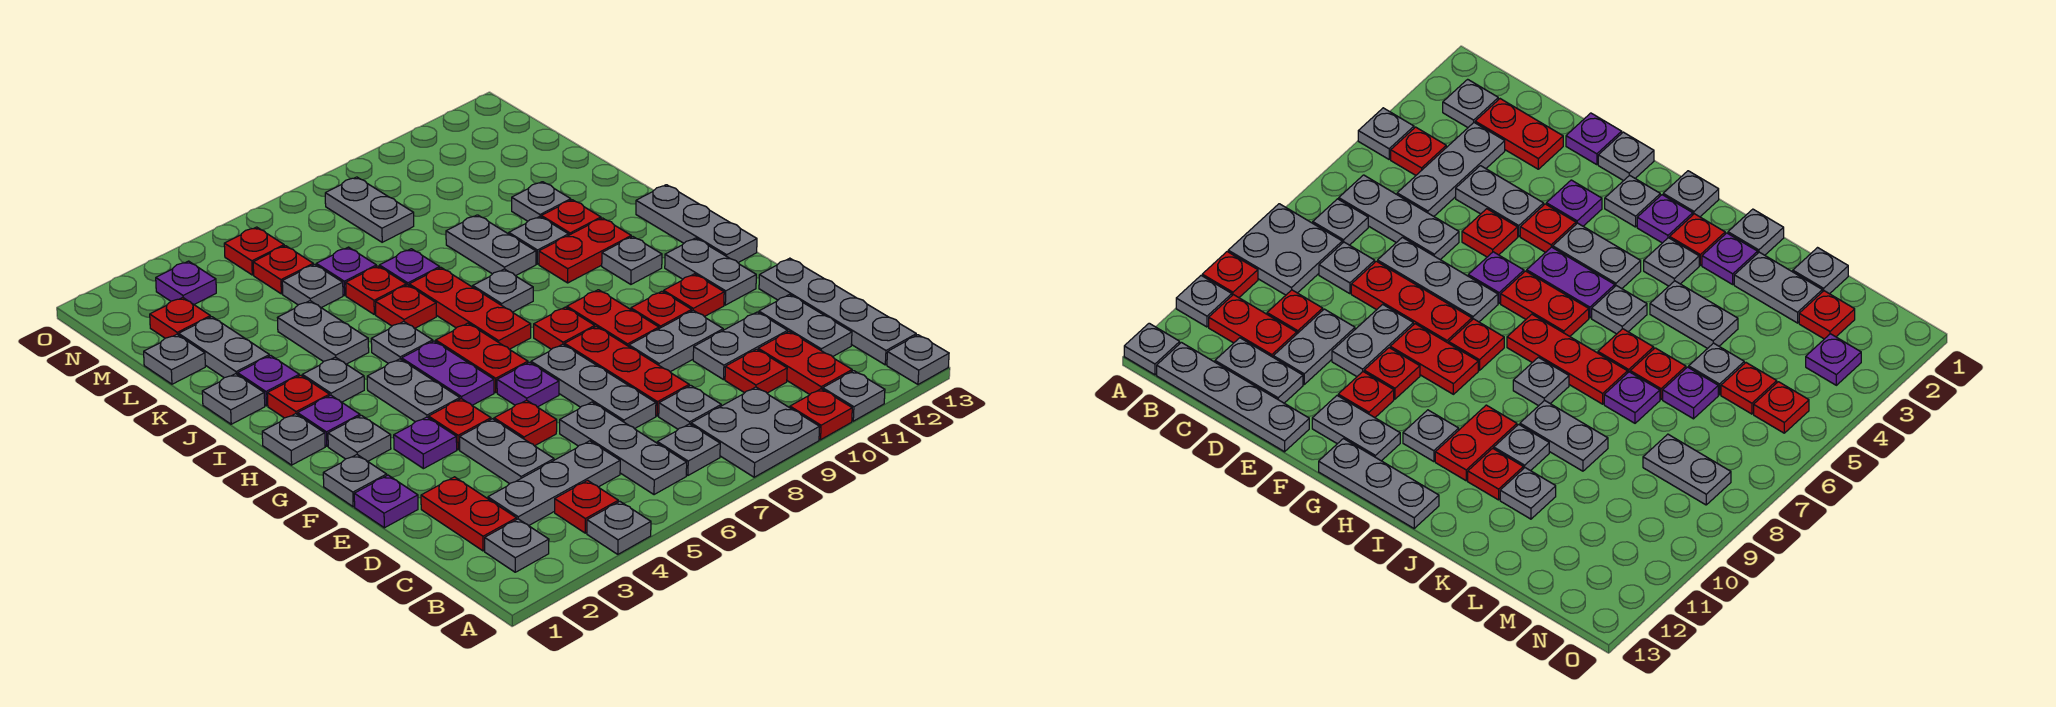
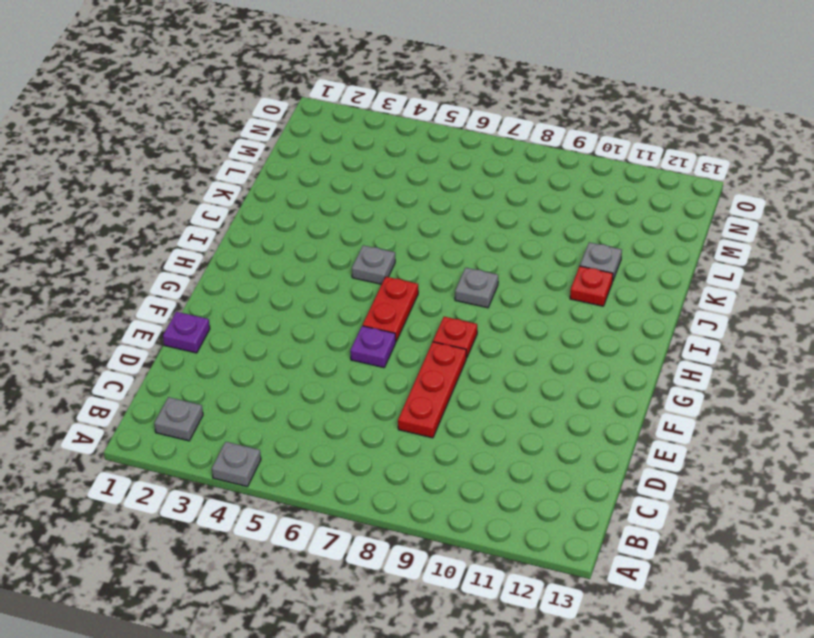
none -> grey 2x2 plate [691,387,820,477]
none -> red 1x1 plate [790,389,852,440]
none -> grey 1x1 plate [823,371,885,421]
none -> grey 1x1 plate [887,335,949,384]

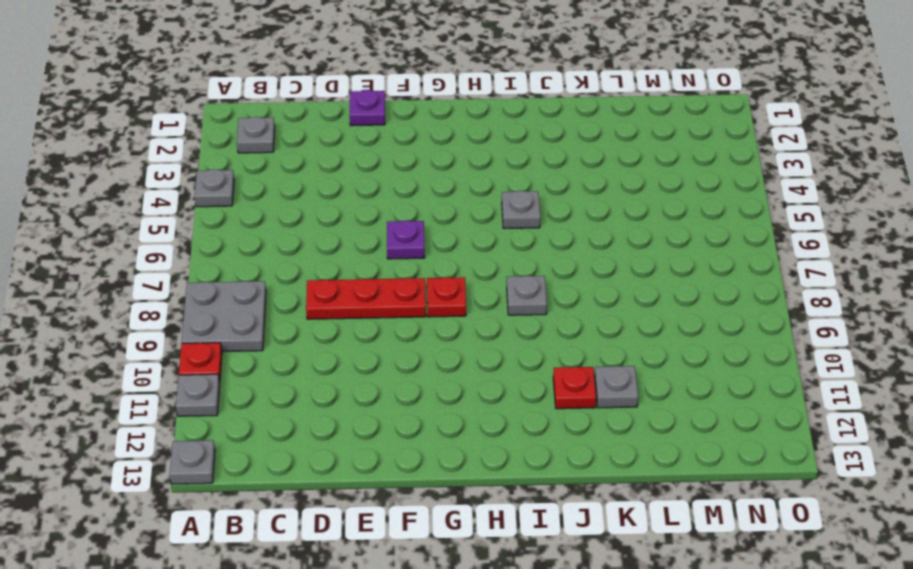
none -> red 1x1 plate [555,480,618,533]
none -> grey 1x3 plate [560,402,687,495]
none -> grey 1x1 plate [657,424,720,475]
none -> red 1x2 plate [758,331,852,394]

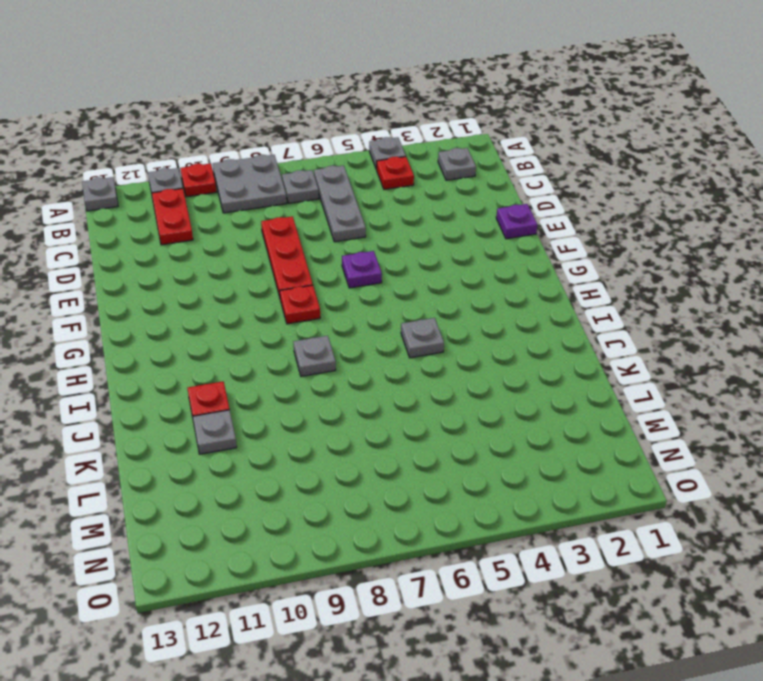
none -> grey 1x4 plate [759,258,916,365]
none -> red 1x2 plate [421,477,517,551]
none -> grey 1x3 plate [488,441,620,526]
none -> grey 1x1 plate [659,385,721,429]

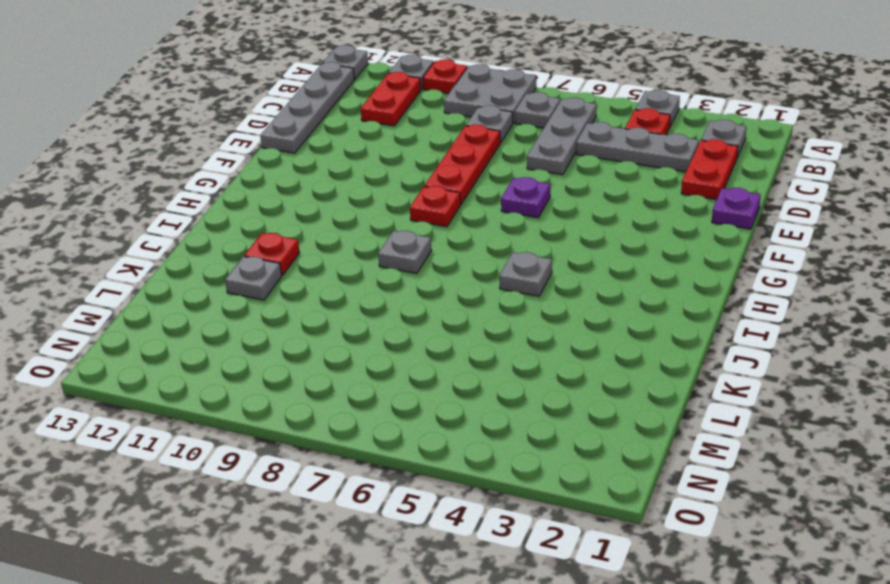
none -> red 1x1 plate [725,349,787,393]
none -> grey 1x2 plate [759,295,852,357]
none -> grey 1x2 plate [460,419,554,484]
none -> grey 1x3 plate [531,344,656,429]

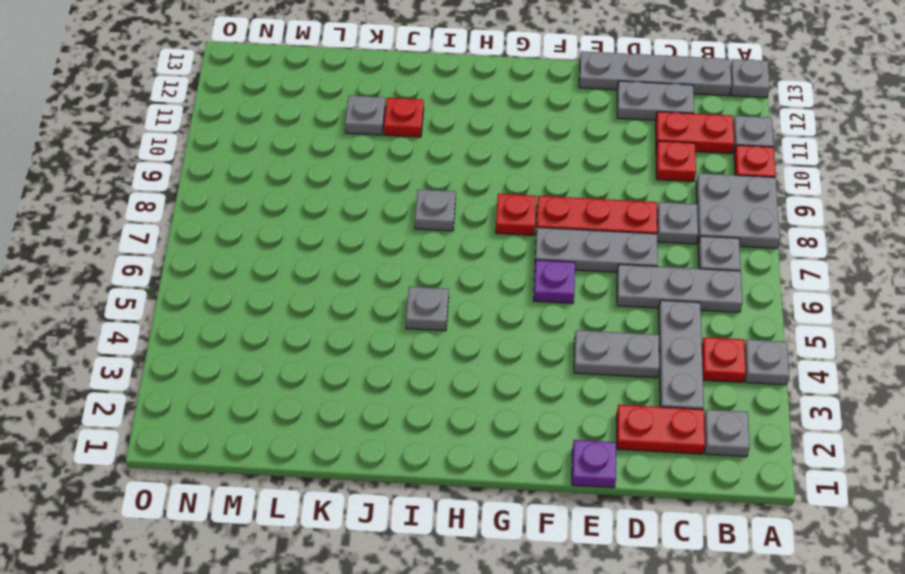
none -> grey 1x2 plate [693,312,788,380]
none -> red 1x1 plate [494,400,557,446]
none -> grey 1x2 plate [629,310,723,372]
none -> grey 1x1 plate [323,455,387,507]

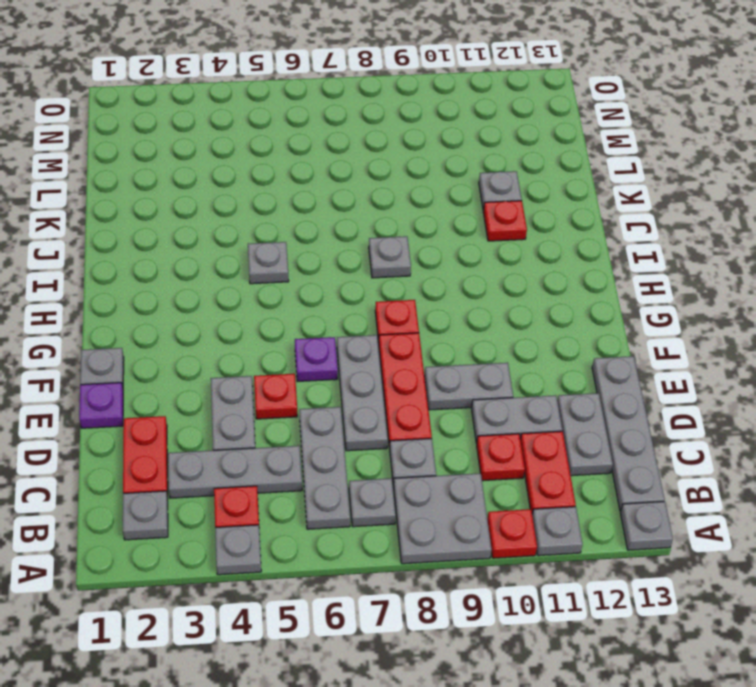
none -> purple 1x1 plate [394,417,457,469]
none -> red 1x1 plate [429,399,491,450]
none -> red 1x2 plate [567,290,659,346]
none -> red 1x1 plate [631,291,692,329]

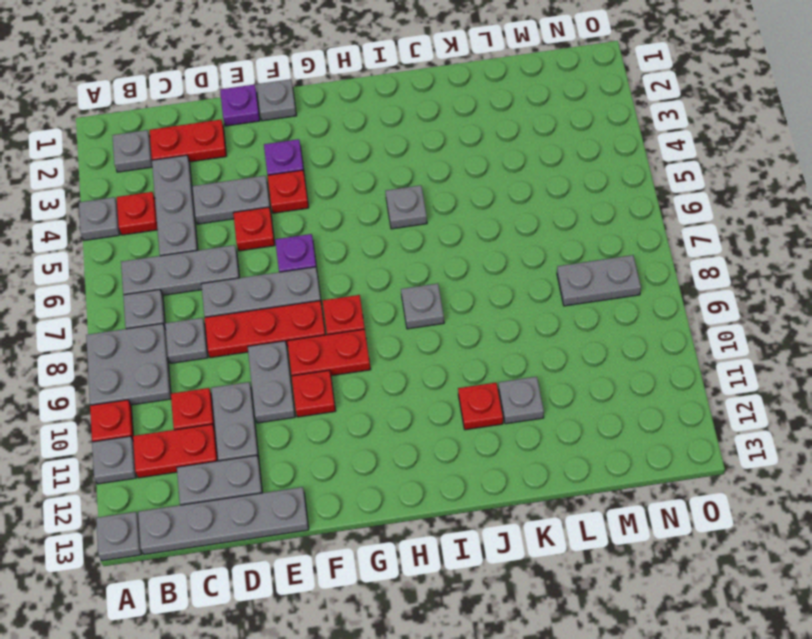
none -> red 1x1 plate [664,274,724,317]
none -> grey 1x2 plate [665,238,756,305]
none -> grey 1x1 plate [328,415,391,461]
none -> grey 1x2 plate [367,359,460,422]

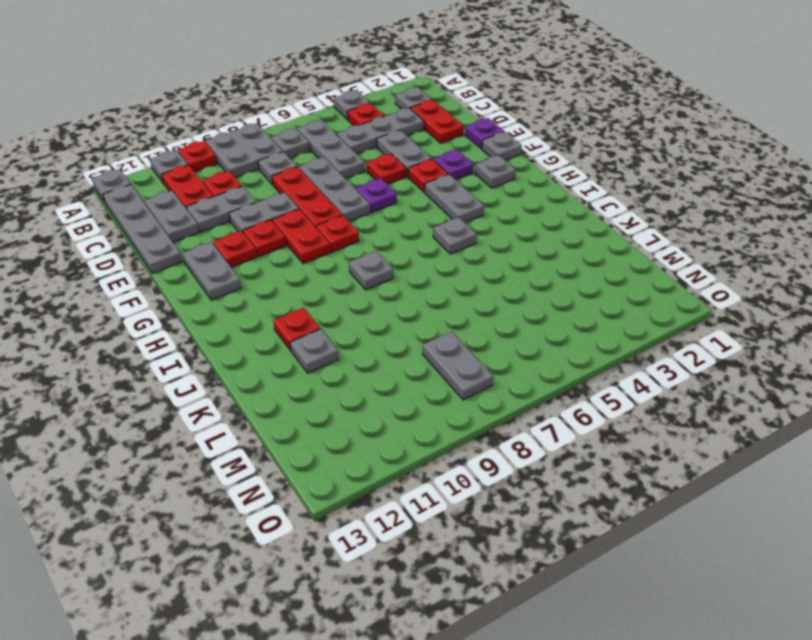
none -> purple 1x2 plate [402,341,494,405]
none -> red 1x2 plate [436,323,528,393]
none -> grey 1x3 plate [636,185,757,263]
none -> grey 1x1 plate [262,414,325,465]

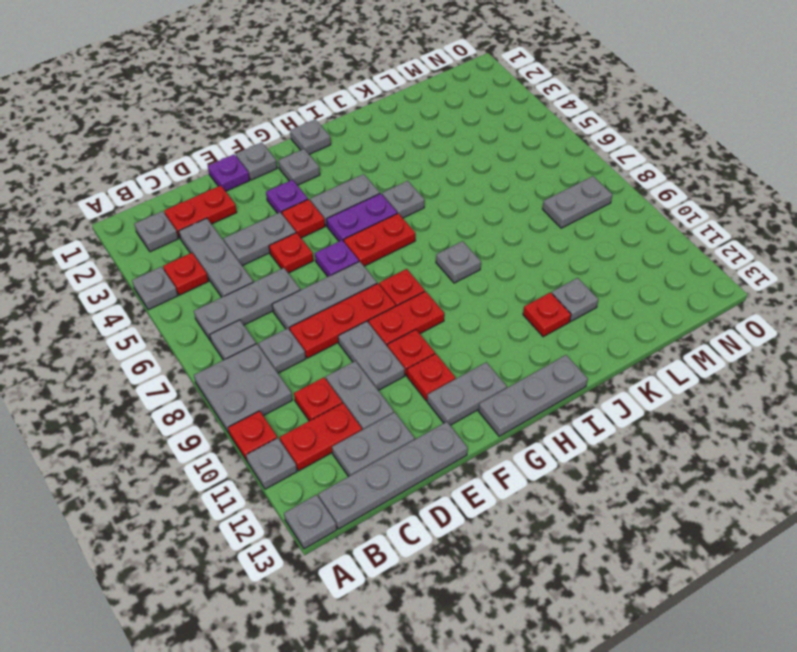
none -> purple 1x1 plate [298,395,360,446]
none -> red 1x3 plate [409,268,531,349]
none -> grey 1x1 plate [602,237,662,284]
none -> red 1x1 plate [267,375,329,418]

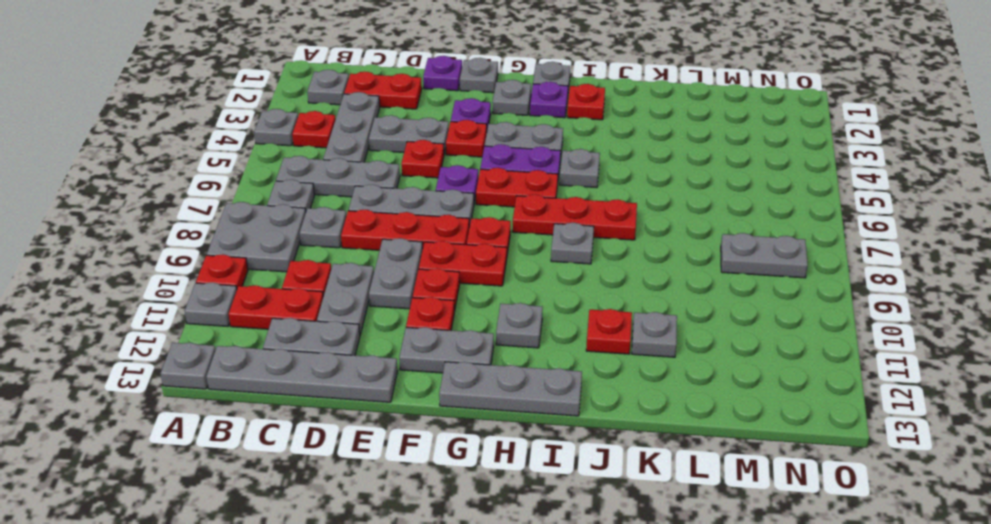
none -> grey 1x1 plate [302,357,364,402]
none -> red 1x2 plate [539,218,631,283]
none -> grey 1x1 plate [202,374,265,424]
none -> purple 1x1 plate [238,356,299,406]

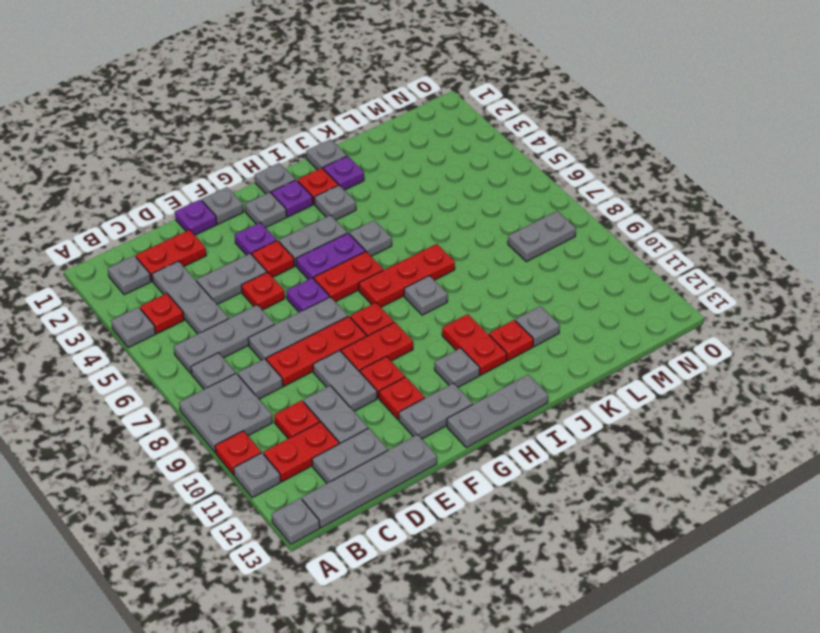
none -> grey 1x2 plate [278,301,369,364]
none -> red 1x1 plate [376,285,436,328]
none -> grey 1x2 plate [446,215,536,276]
none -> grey 1x1 plate [509,217,569,264]

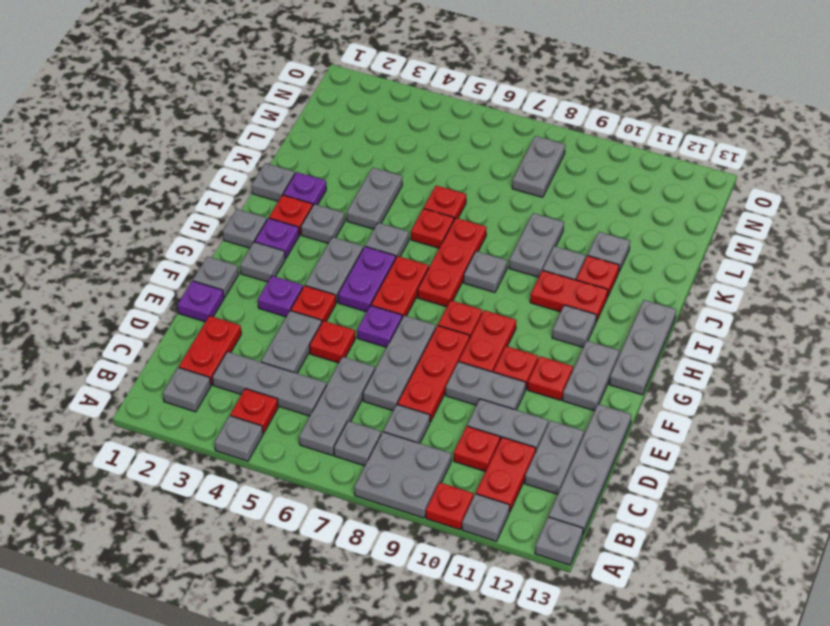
none -> grey 1x2 plate [179,317,269,378]
none -> purple 1x1 plate [380,249,440,285]
none -> grey 1x1 plate [144,335,205,384]
none -> grey 1x1 plate [282,264,343,308]

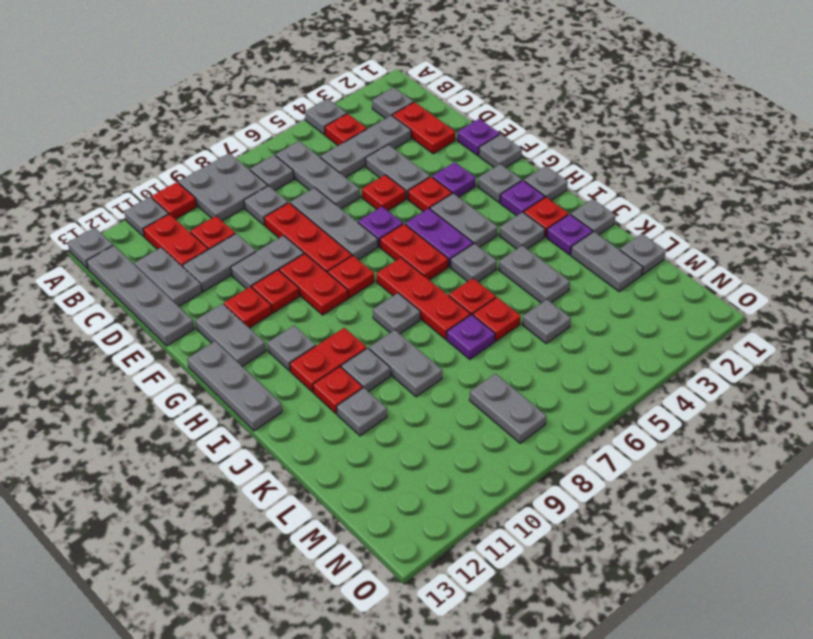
none -> purple 1x1 plate [316,247,376,295]
none -> red 1x1 plate [150,298,211,338]
none -> red 1x1 plate [253,246,313,294]
none -> purple 1x1 plate [156,261,216,304]

